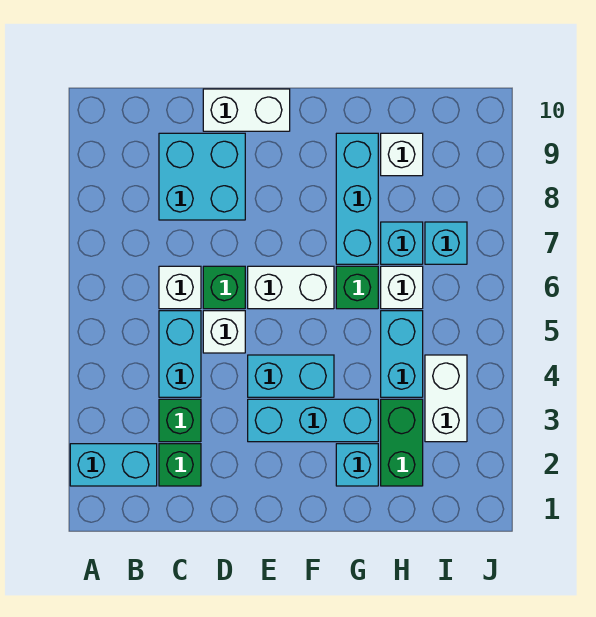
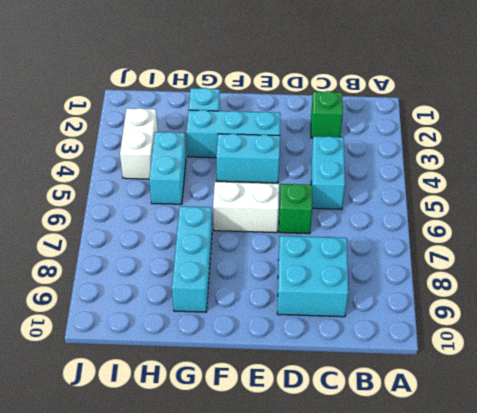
none -> cyan 1x2 brick [70,444,157,486]
none -> green 1x1 brick [159,399,201,442]
none -> white 1x1 brick [159,266,201,309]

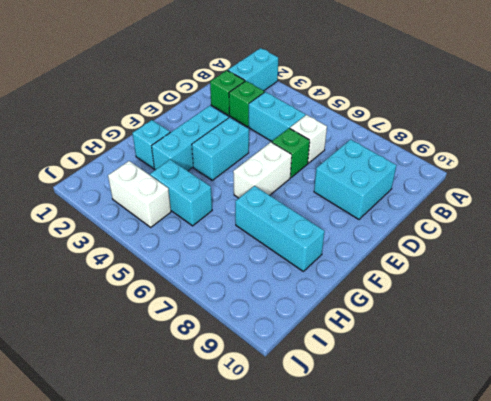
none -> white 1x1 brick [203,311,245,353]
none -> white 1x2 brick [203,89,290,131]
none -> green 1x1 brick [336,266,378,309]

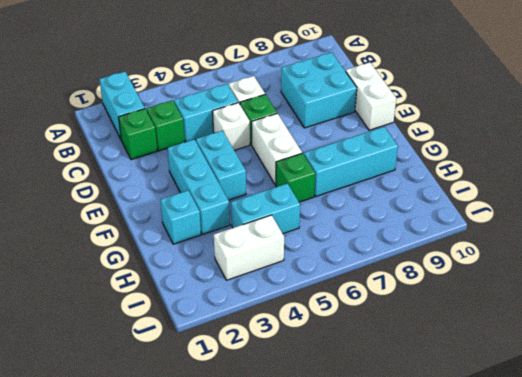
none -> green 1x2 brick [381,399,423,486]
none -> white 1x1 brick [381,266,423,309]
none -> cyan 1x1 brick [381,222,423,264]

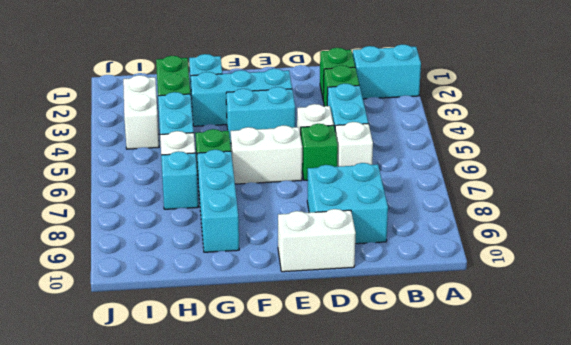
none -> white 1x1 brick [381,133,423,176]
none -> cyan 1x1 brick [425,222,467,264]

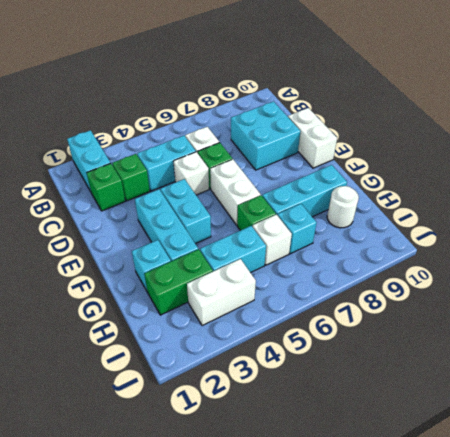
white 1x1 round brick [327,186,359,228] -> white 1x1 brick [381,133,423,176]
none -> cyan 1x1 brick [425,222,467,264]

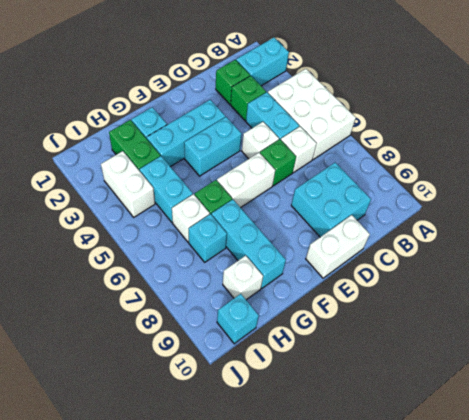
white 2x3 brick [268,69,356,159] -> none
cyan 1x1 brick [217,294,259,344] -> cyan 1x1 brick moved to [425,222,467,264]

